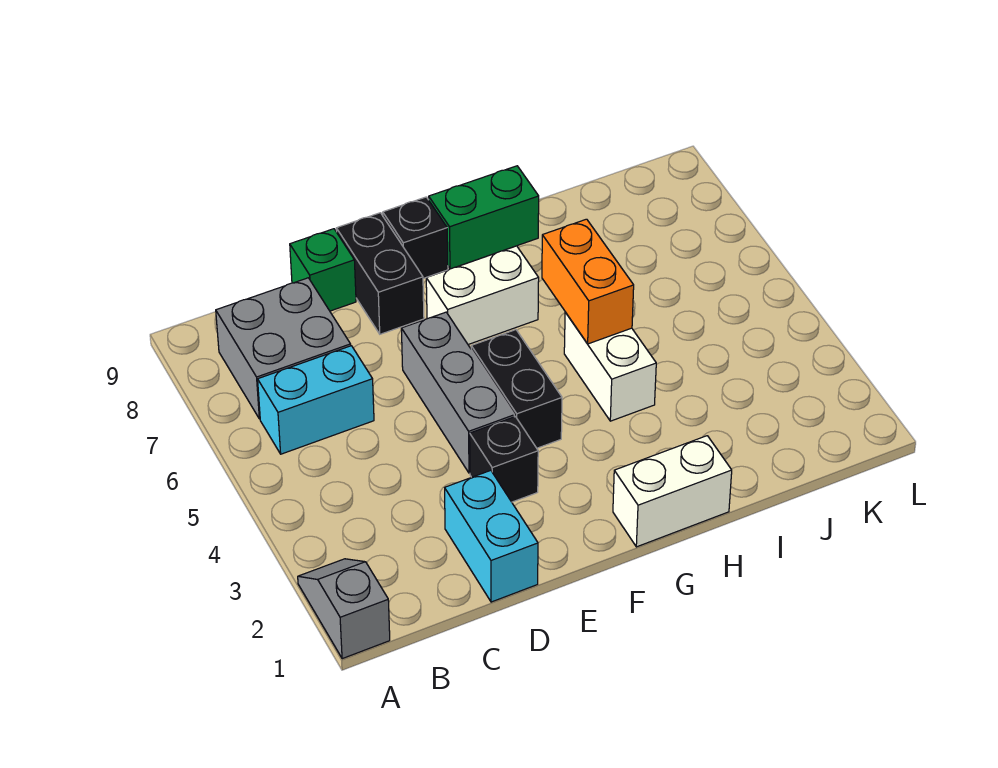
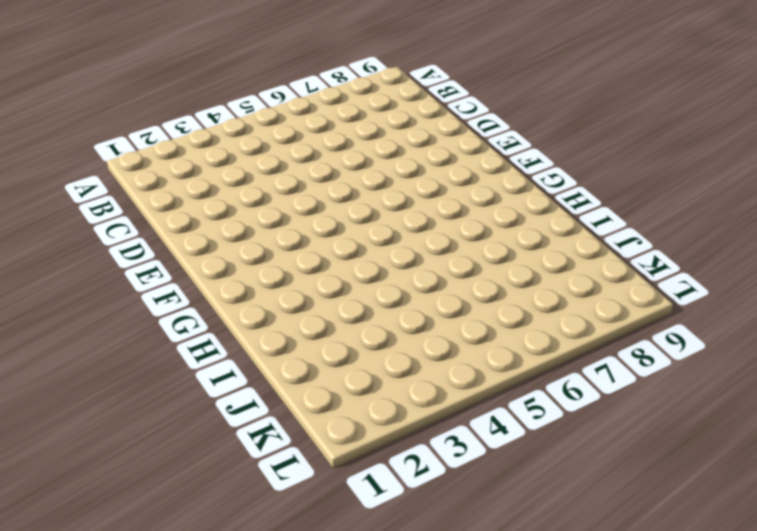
none -> grey 1x2 slope [298,559,390,659]
none -> cyan 1x2 brick [258,346,374,454]
none -> grey 2x2 brick [216,278,351,419]

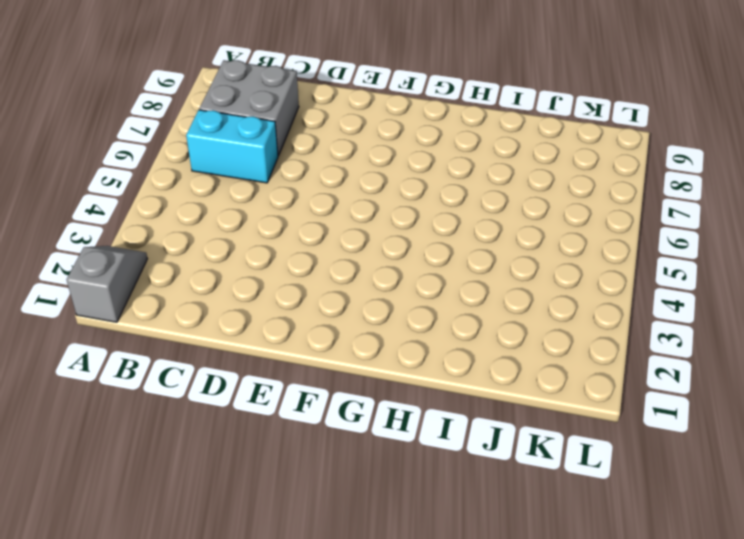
none -> cyan 1x2 brick [445,470,538,602]
none -> green 1x1 brick [290,229,356,311]
none -> black 1x1 brick [470,417,538,502]

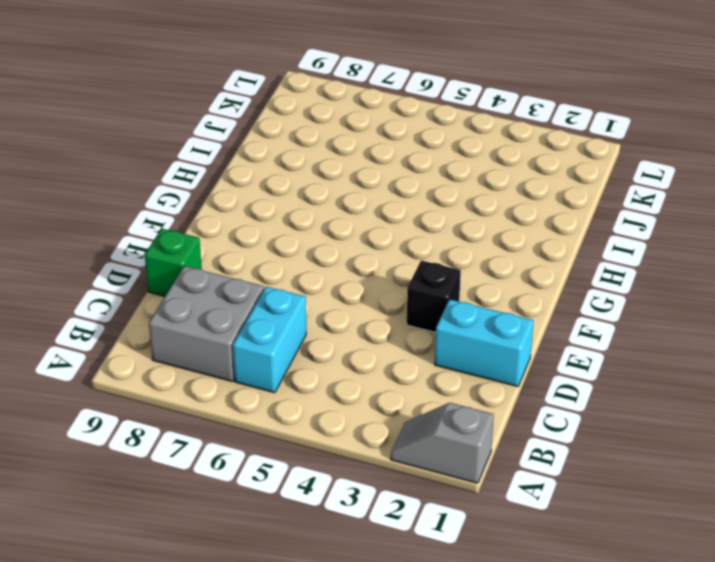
none -> grey 1x3 brick [401,312,514,473]
none -> black 1x2 brick [336,213,424,334]
none -> black 1x2 brick [471,330,562,448]

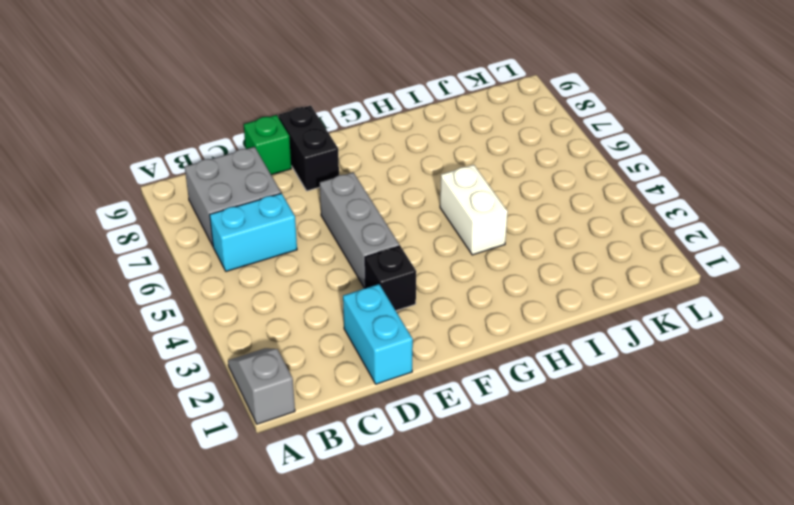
none -> black 1x2 brick [471,330,562,448]
none -> white 1x2 brick [426,246,539,345]
none -> black 1x1 brick [383,197,448,278]

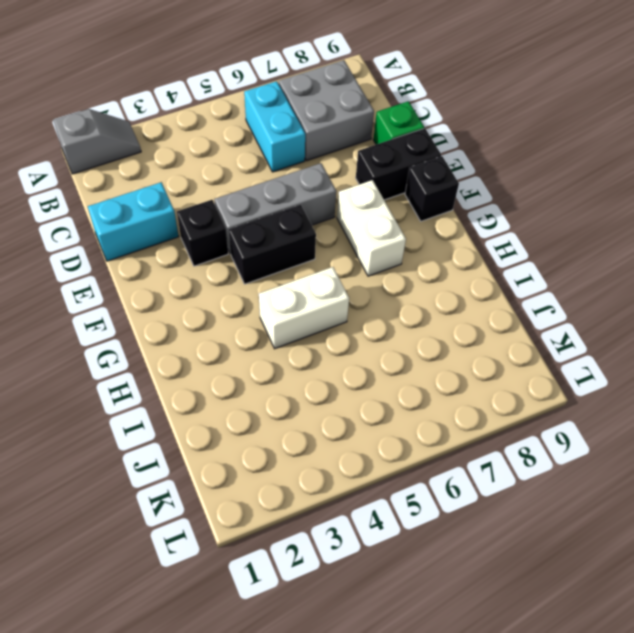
none -> white 1x2 brick [613,436,732,547]
none -> green 1x2 brick [429,166,539,269]
none -> orange 1x2 brick [542,219,634,344]

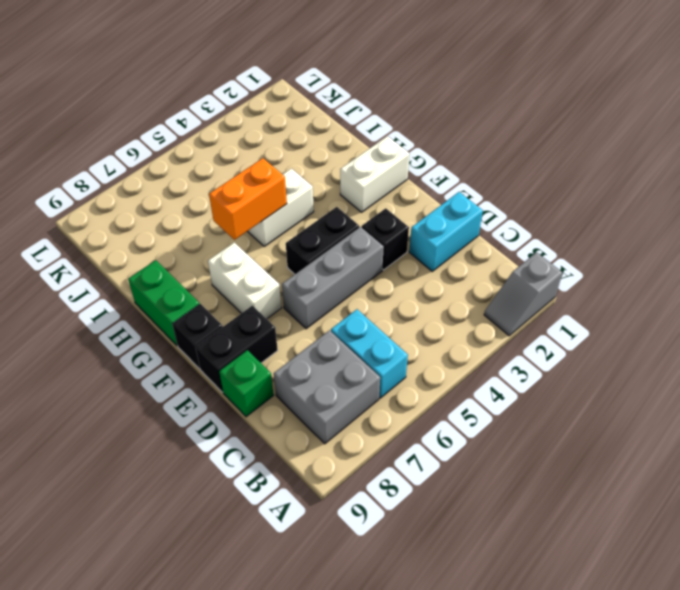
white 1x2 brick [340,136,410,212] -> white 1x2 brick turned to [613,436,732,547]

